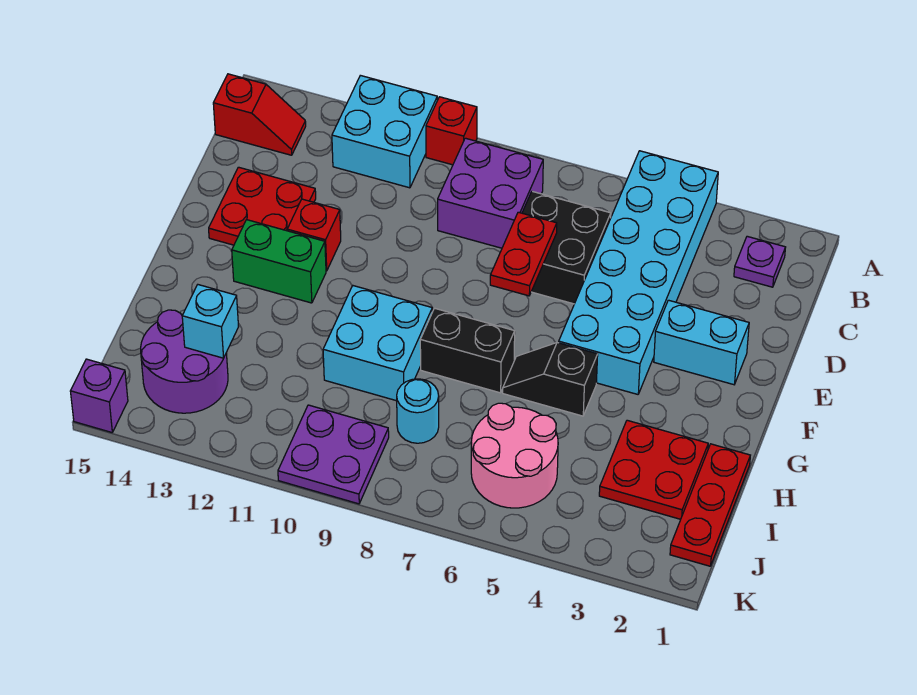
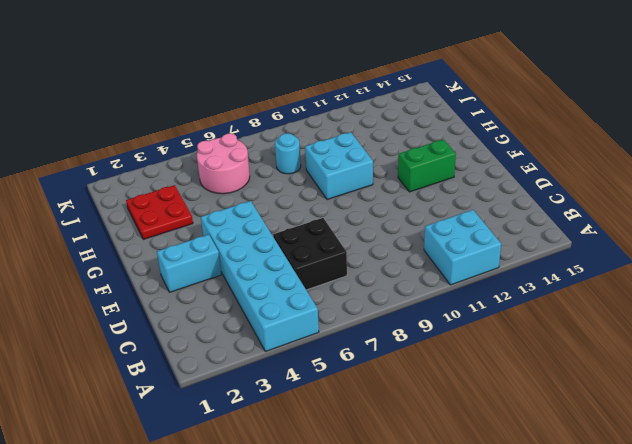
none -> red 1x1 brick [426,97,477,165]
none -> purple 1x1 plate [734,236,786,287]
none -> purple 2x2 brick [438,138,543,248]

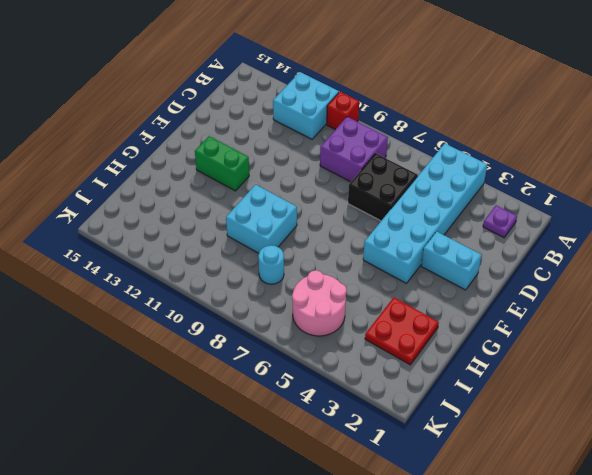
none -> red 1x2 slope [213,74,306,155]
none -> red 2x2 plate [209,167,316,245]
none -> red 1x1 brick [287,199,341,271]

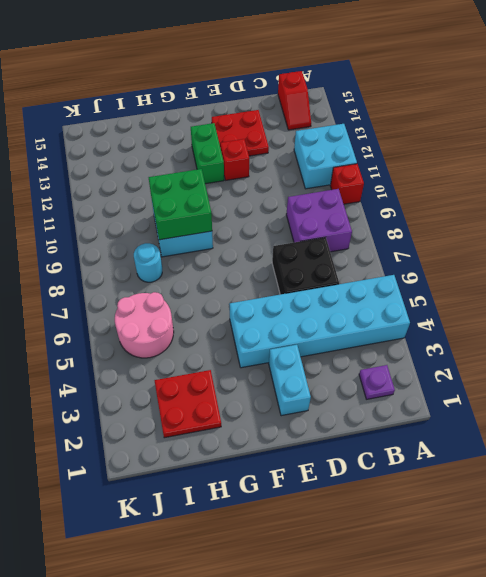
green 2x2 brick [149,169,212,240] -> none
none -> black 1x2 slope [503,343,598,416]
none -> black 1x2 brick [420,308,515,393]
none -> red 1x3 plate [670,444,750,566]

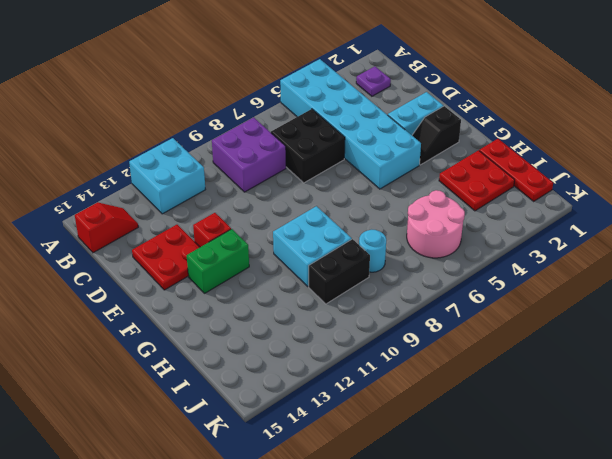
black 1x2 slope [412,106,461,165] -> black 1x2 slope moved to [503,343,598,416]
black 1x2 brick [309,239,370,304] -> black 1x2 brick moved to [420,308,515,393]
none -> red 1x1 brick [426,97,477,165]
none -> purple 2x2 round brick [141,310,228,413]
none -> purple 2x2 plate [278,405,389,504]

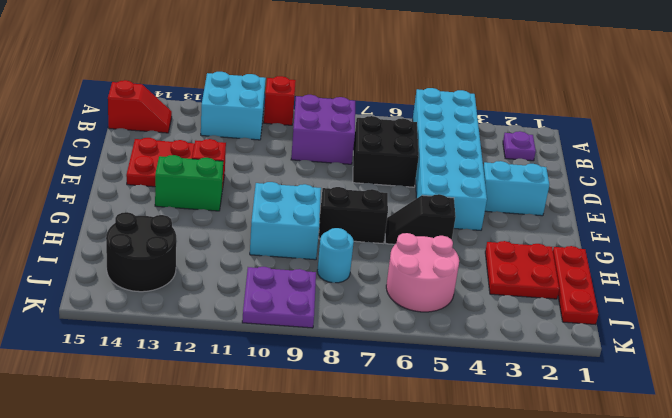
black 2x2 round brick [106,212,176,292] -> purple 2x2 round brick [141,310,228,413]
none -> purple 1x1 brick [70,359,128,432]
none -> red 1x2 plate [490,212,557,296]
none -> cyan 1x1 brick [182,285,239,358]

